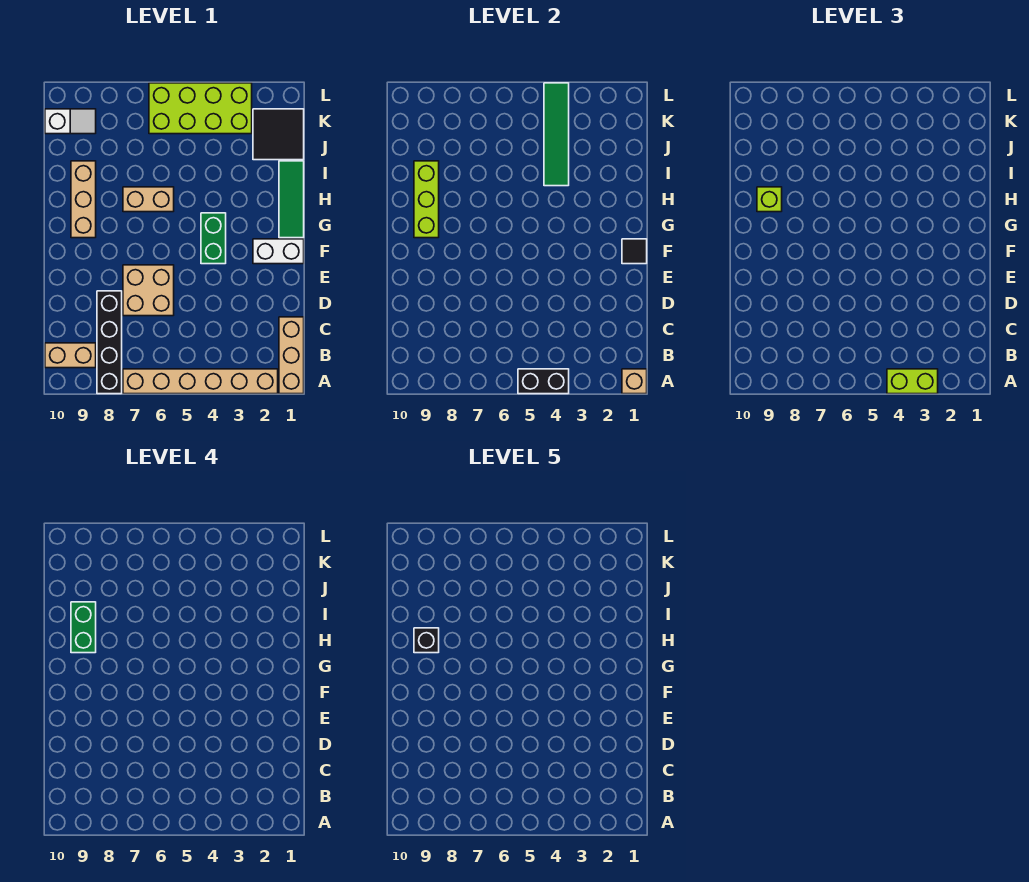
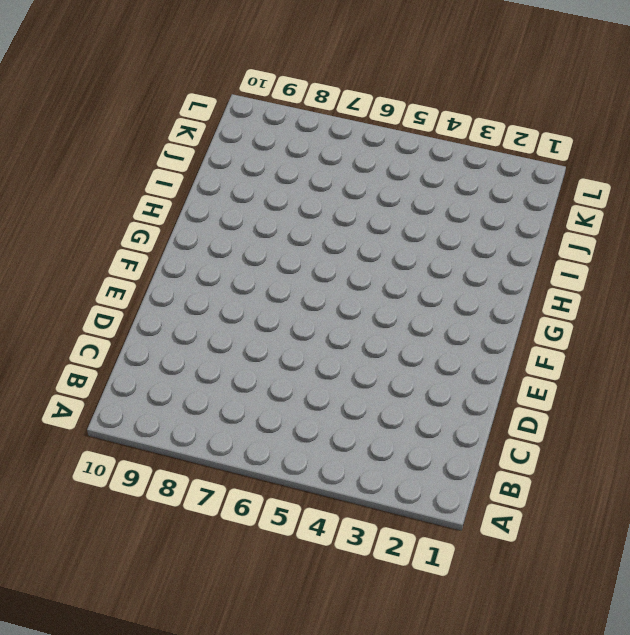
none -> tan 1x3 brick [279,317,304,394]
none -> tan 1x6 brick [123,369,278,394]
none -> black 1x4 brick [97,291,122,394]

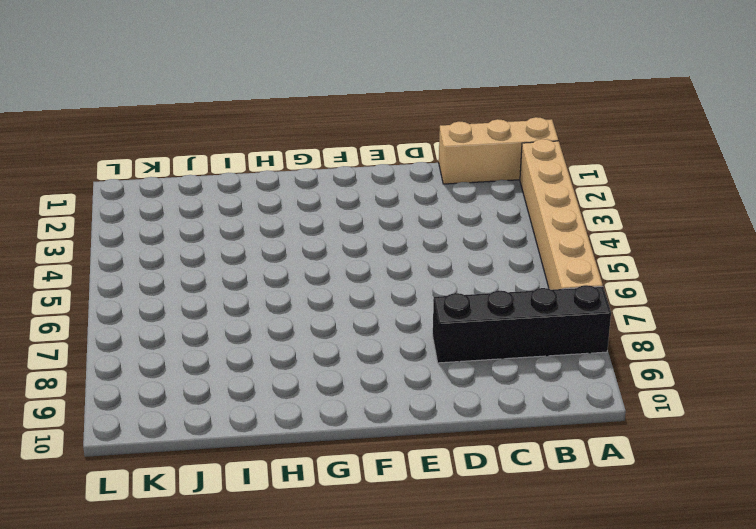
none -> tan 1x2 brick [45,343,96,368]
none -> tan 2x2 brick [123,265,174,316]
none -> white 1x2 brick [253,239,304,264]

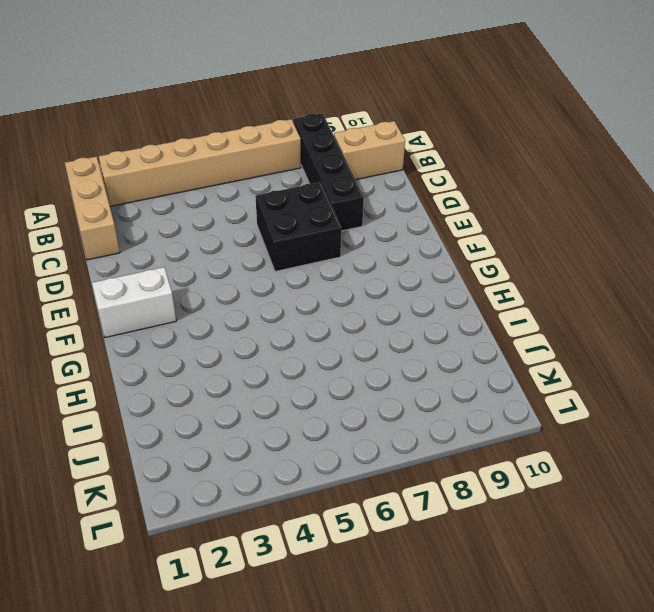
black 2x2 brick [255,182,341,272] -> tan 2x2 brick [123,265,174,316]
none -> green 1x2 brick [201,213,226,264]
none -> green 1x3 tile [279,161,304,238]
none -> tan 1x3 brick [71,161,96,238]

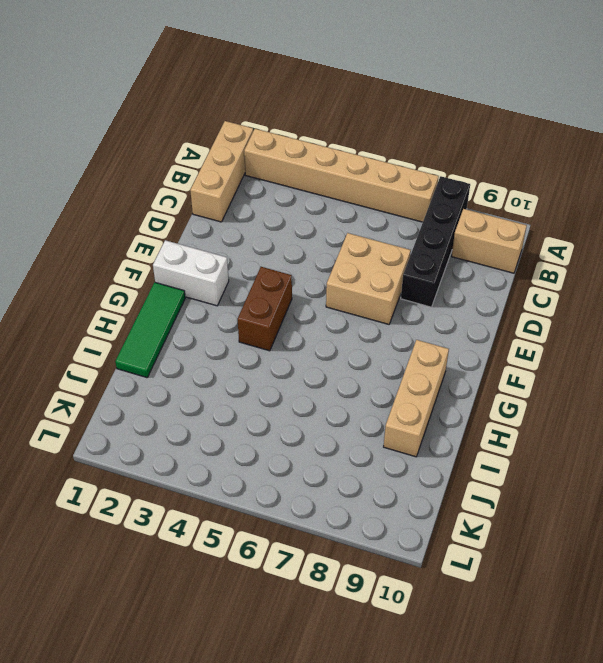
brown 1x2 brick [238,267,292,351] -> green 1x2 brick [201,213,226,264]
none -> tan 1x2 brick [123,187,174,212]
none -> black 2x2 tile [253,109,304,160]
none -> lime 2x4 brick [149,83,252,134]

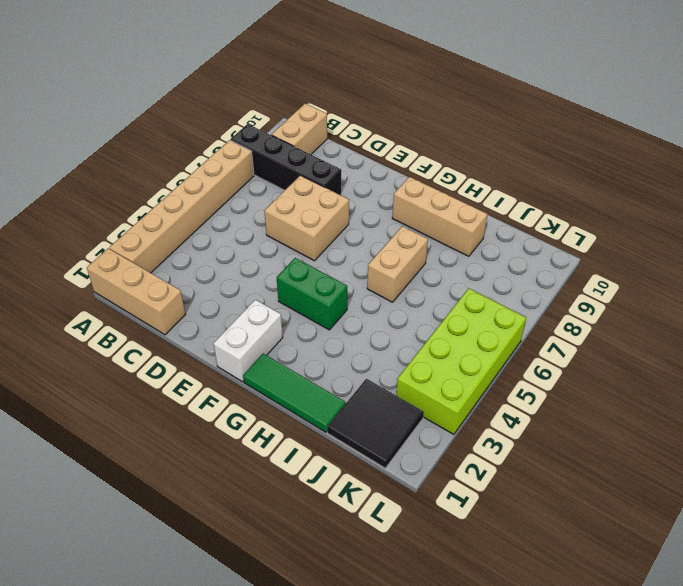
none -> white 1x2 slope [45,109,96,134]
none -> tan 1x1 brick [622,369,647,394]
none -> black 1x2 brick [518,369,569,394]

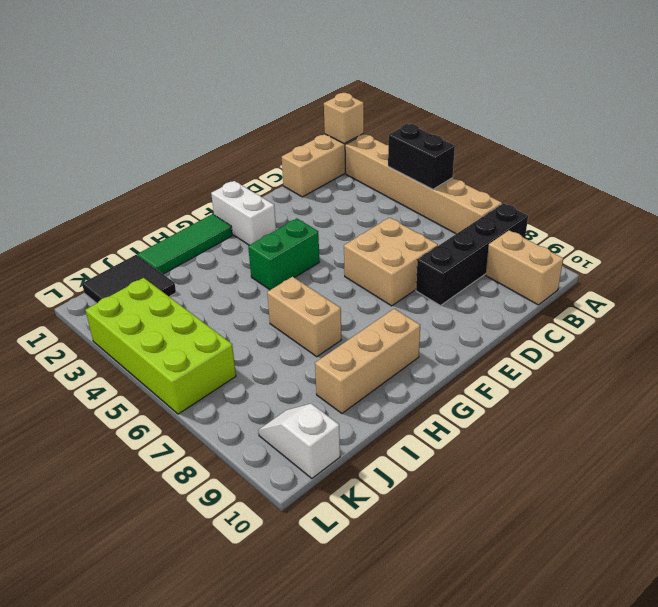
none -> black 1x1 tile [622,239,647,264]
none -> lime 1x3 brick [414,161,439,238]
none -> green 1x4 tile [544,83,569,186]

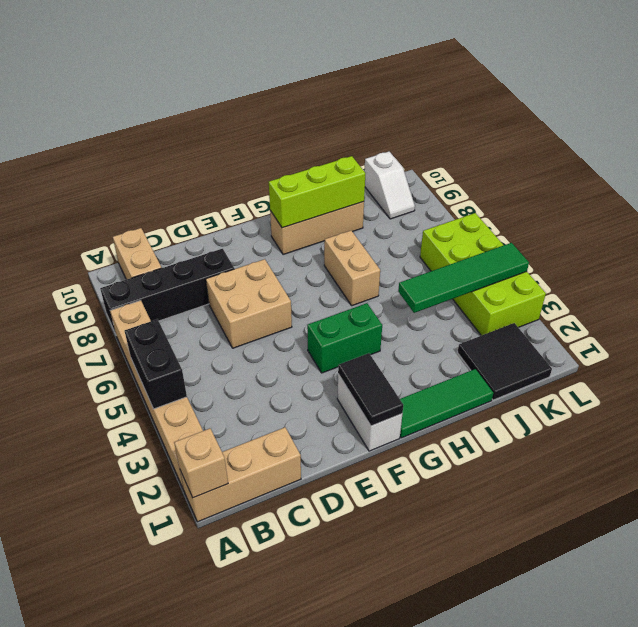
black 1x2 tile [338,353,403,426] -> black 1x1 tile [622,239,647,264]
none -> lime 1x2 brick [887,369,938,394]
none -> lime 1x1 brick [757,187,782,212]
none -> green 1x2 brick [71,602,96,653]

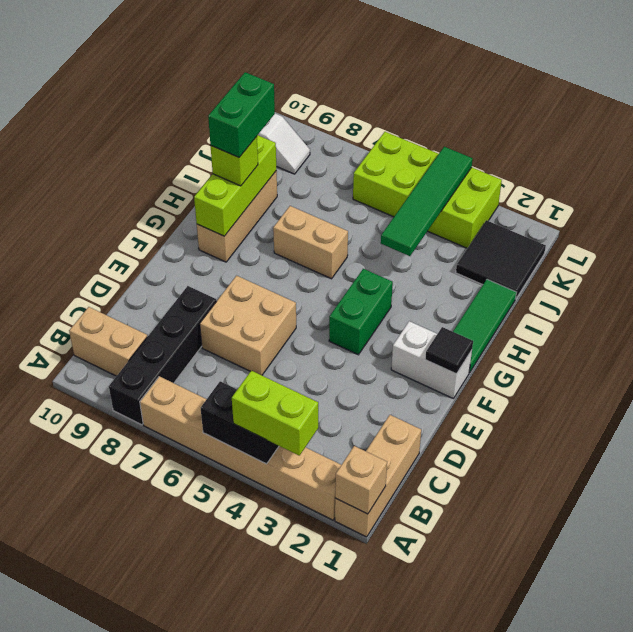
none -> black 1x1 brick [414,628,439,653]

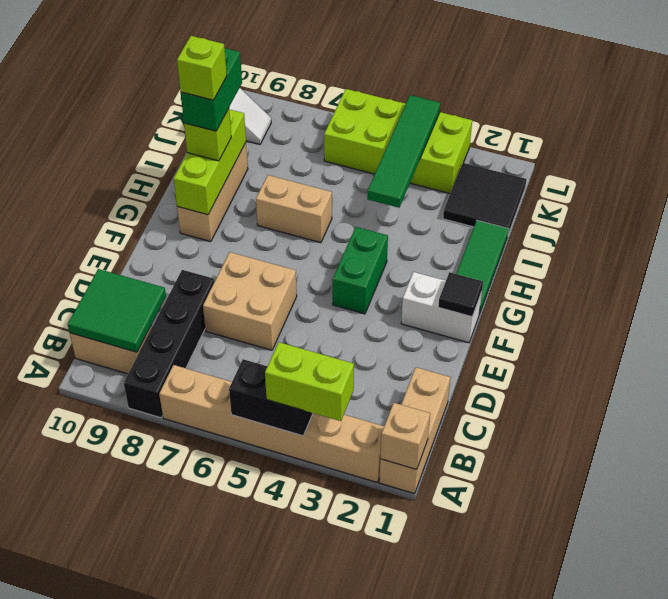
green 2x2 tile [68,269,166,352] -> none
lime 1x1 brick [177,36,227,100] -> black 1x1 brick [414,628,439,653]

